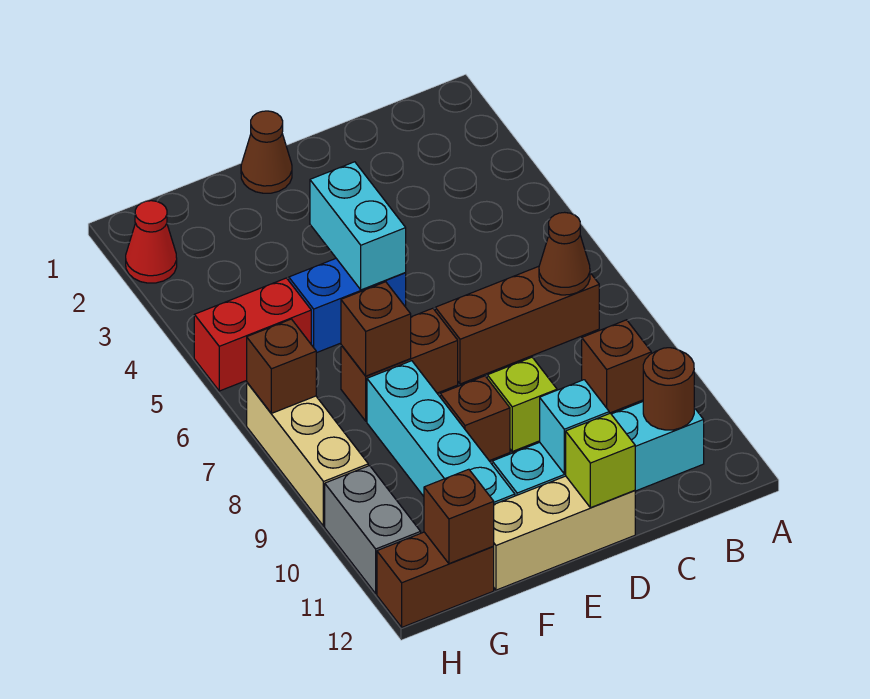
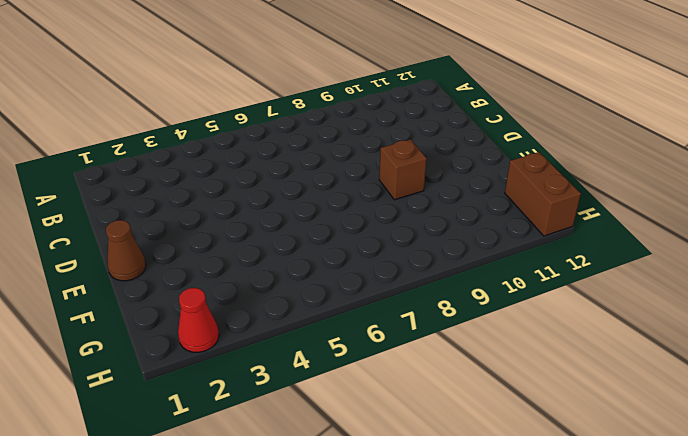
none -> brown 1x3 brick [435,266,599,384]
none -> brown 1x1 brick [582,320,651,413]
none -> cyan 1x4 brick [492,402,704,496]

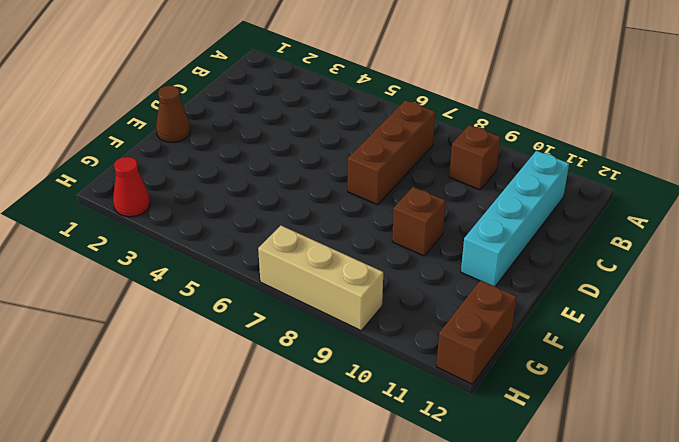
none -> lime 1x1 brick [487,357,557,451]
none -> tan 1x3 brick [493,476,635,590]
none -> blue 1x2 brick [289,259,406,353]

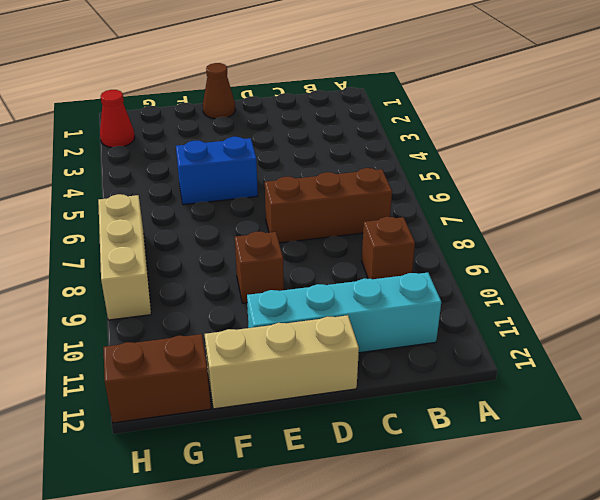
none -> lime 1x1 brick [487,357,557,451]
none -> brown 1x2 brick [341,308,458,421]
none -> cyan 1x4 brick [367,361,515,504]

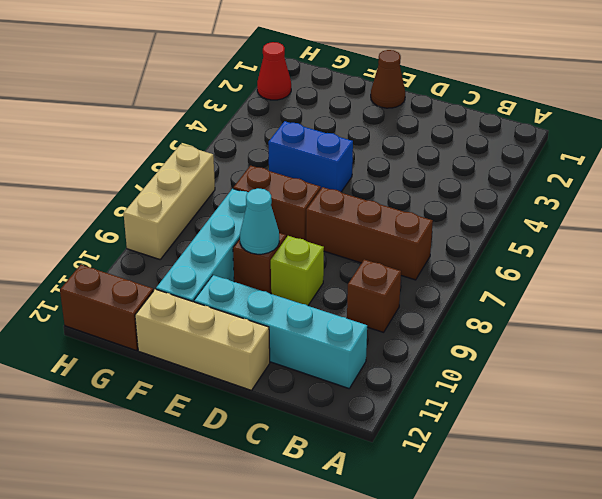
cyan 1x1 cone [240,188,279,254] -> none
none -> red 1x2 brick [194,278,311,391]
none -> grey 1x2 brick [325,466,421,594]
none -> brown 1x1 cone [539,212,590,295]

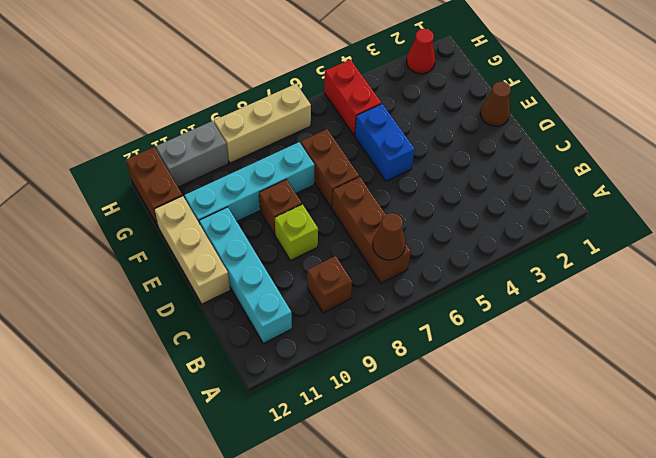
none -> brown 1x1 round brick [643,348,694,430]
none -> cyan 1x1 brick [540,380,609,474]
none -> lime 1x1 brick [566,413,635,508]

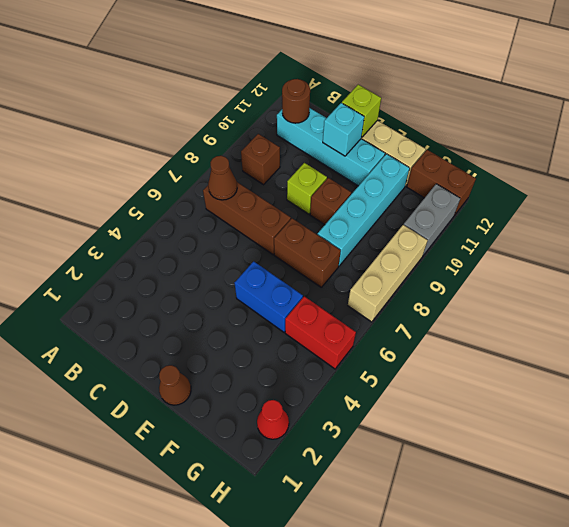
none -> cyan 1x2 brick [310,162,406,290]
none -> brown 1x1 brick [341,282,411,376]
none -> brown 1x1 brick [424,469,494,564]

